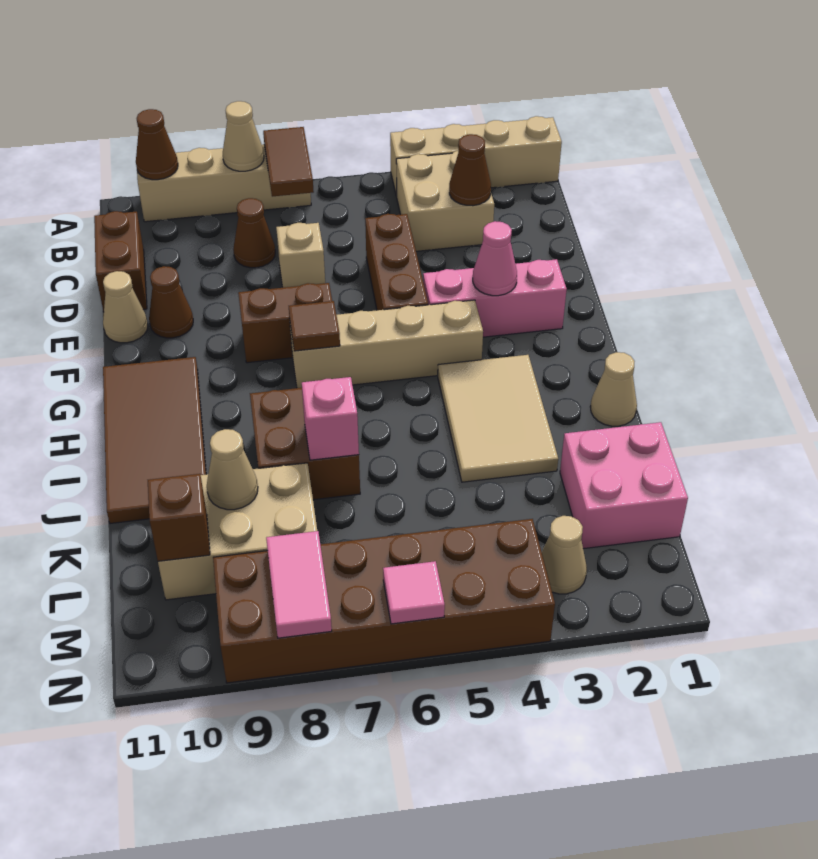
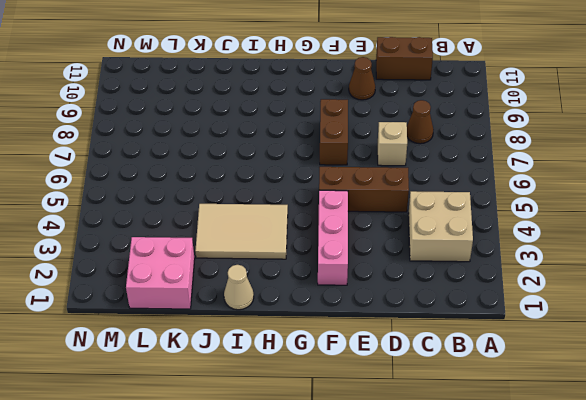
none -> tan 1x4 brick [390,116,562,197]
none -> tan 1x4 brick [137,144,311,222]
none -> tan 1x1 cone [103,271,148,343]
none -> tan 1x4 brick [290,300,483,388]

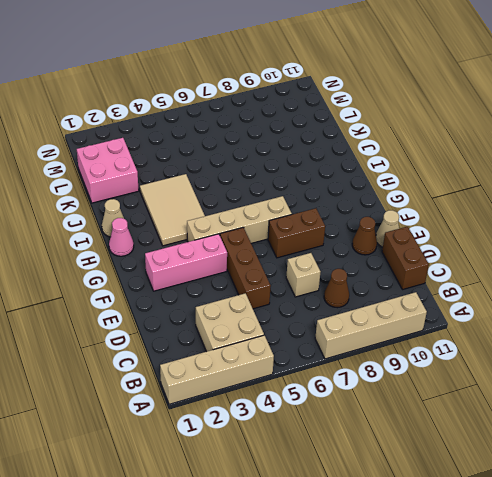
pink 1x1 cone [109,218,134,256] -> pink 1x1 cone moved to [473,221,517,296]
none -> brown 2x4 tile [103,357,206,524]
none -> brown 2x2 brick [250,388,360,500]
none -> tan 2x3 brick [158,463,317,600]
none -> tan 1x1 cone [542,516,587,594]

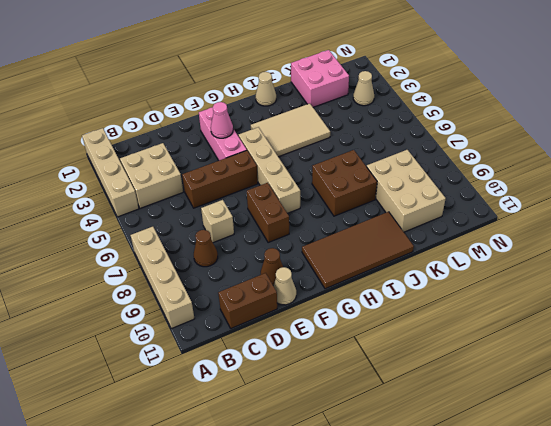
none -> brown 2x6 brick [213,519,555,683]
none -> brown 1x2 tile [263,127,314,197]
none -> tan 1x1 cone [223,101,264,171]
none -> brown 1x1 cone [136,109,178,180]

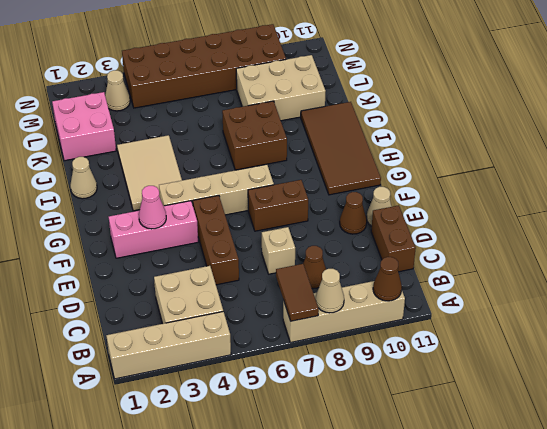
none -> brown 1x1 cone [449,134,491,206]
none -> brown 1x1 tile [289,301,340,351]
none -> pink 1x1 brick [302,377,359,460]
none -> tan 1x1 cone [207,429,258,510]

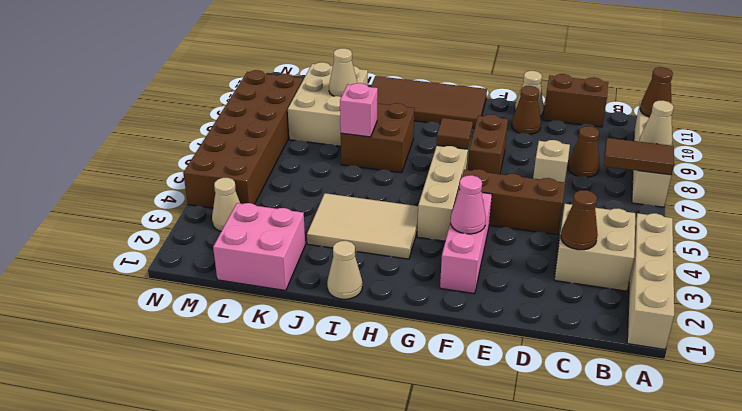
none -> brown 1x1 brick [148,474,210,561]
none -> pink 1x2 tile [266,531,332,638]
none -> pink 1x1 tile [383,561,445,624]

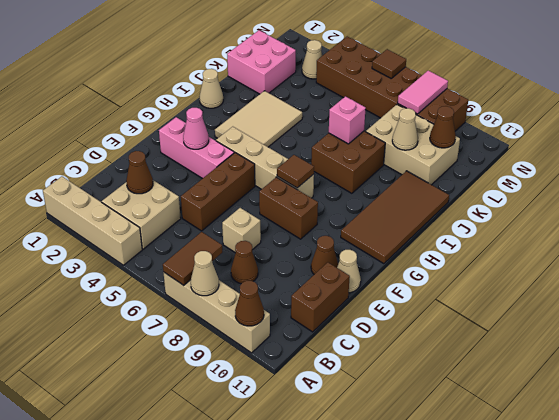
brown 1x1 cone [430,106,456,148] -> brown 1x1 brick [148,474,210,561]
brown 1x1 tile [372,49,406,78] -> pink 1x1 tile [383,561,445,624]

